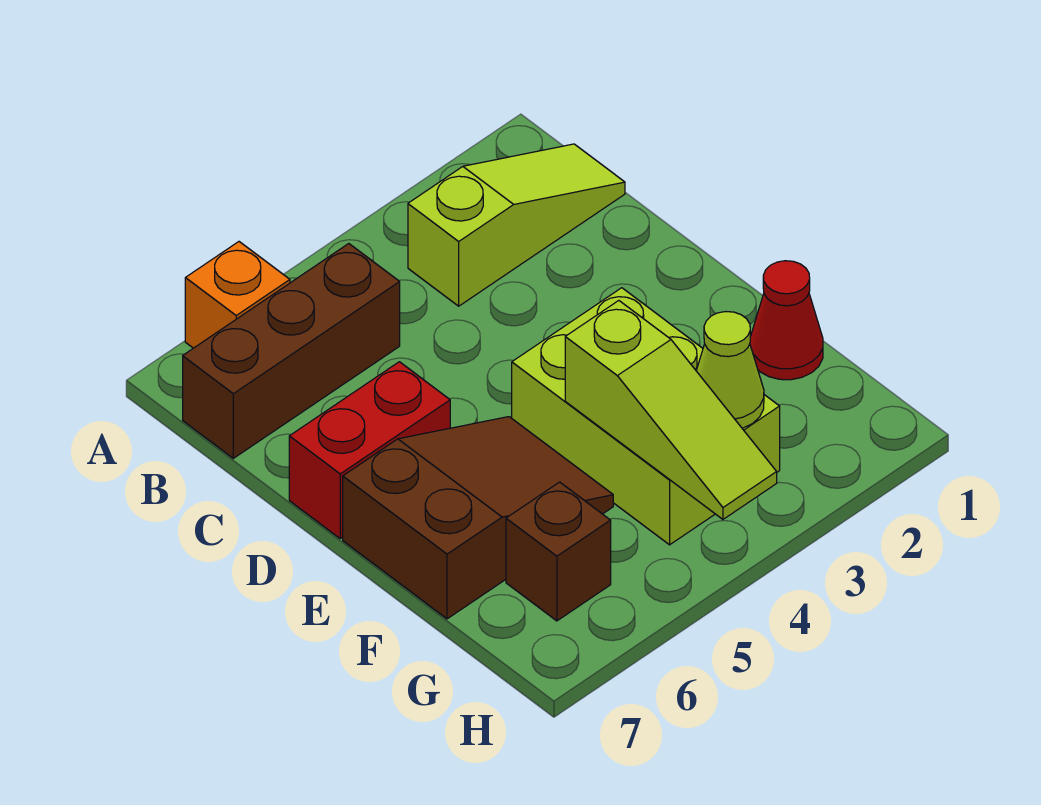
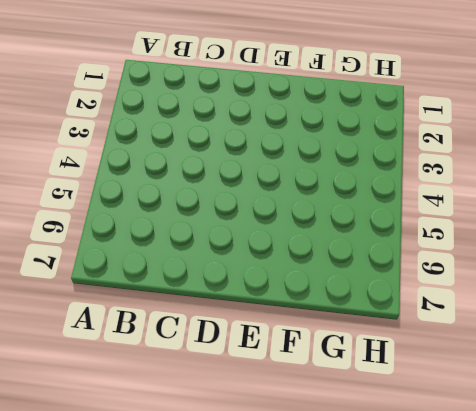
none -> orange 1x1 brick [185,242,290,348]
none -> lime 1x3 slope [408,144,625,306]

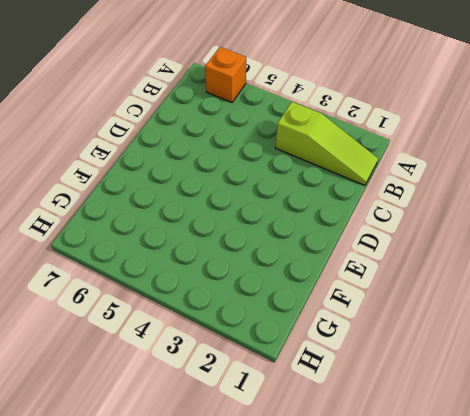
none -> brown 1x3 brick [183,244,400,458]
none -> red 1x2 brick [289,362,450,538]

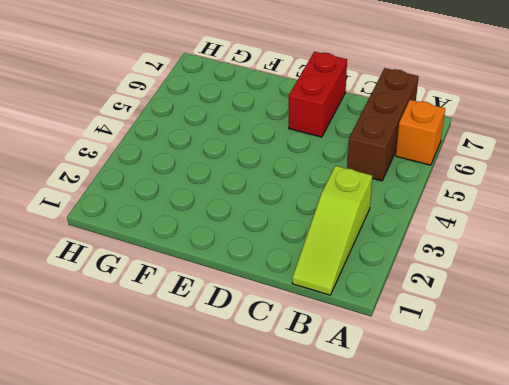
none -> lime 2x3 brick [512,288,780,545]
none -> brown 2x3 slope [343,417,613,619]

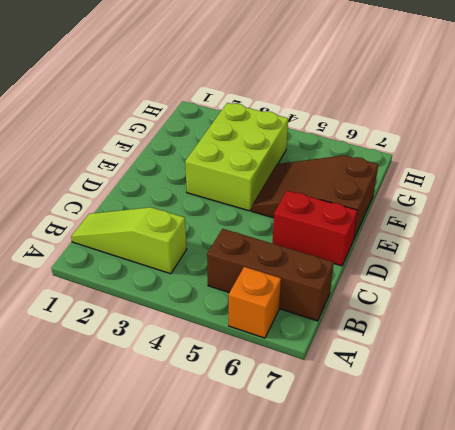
none -> red 1x1 cone [750,261,823,380]
none -> brown 1x1 brick [506,482,611,621]

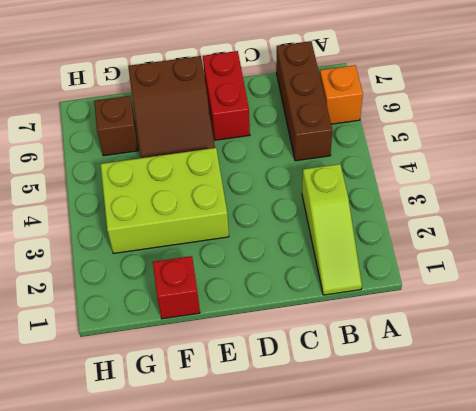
red 1x1 brick [153,256,200,319] -> red 1x1 cone [750,261,823,380]
none -> lime 1x3 slope [565,301,777,519]
none -> lime 1x1 cone [696,312,764,428]

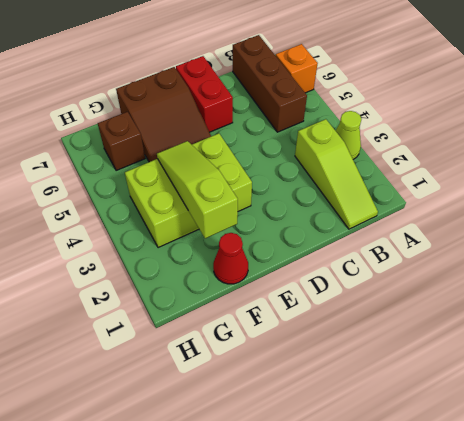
lime 1x1 cone [335,111,361,159] -> lime 1x1 cone moved to [696,312,764,428]
lime 1x3 slope [157,141,238,238] -> lime 1x3 slope turned to [565,301,777,519]

